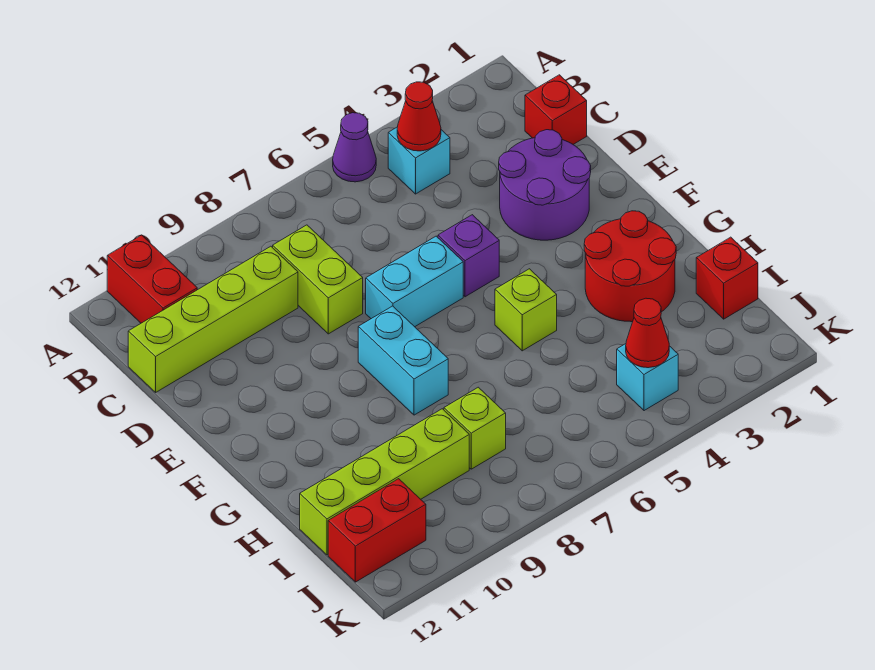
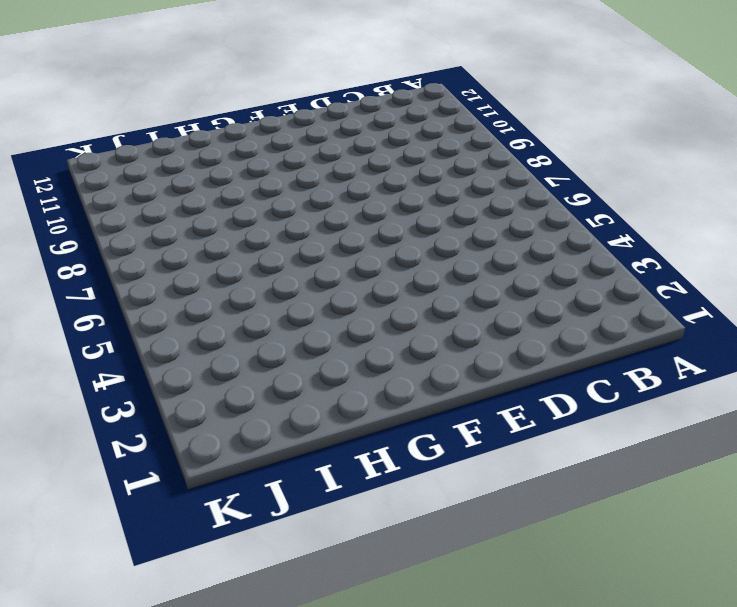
none -> purple 1x1 cone [333,113,376,182]
none -> red 1x2 brick [107,235,197,323]
none -> cyan 1x1 brick [388,127,450,194]

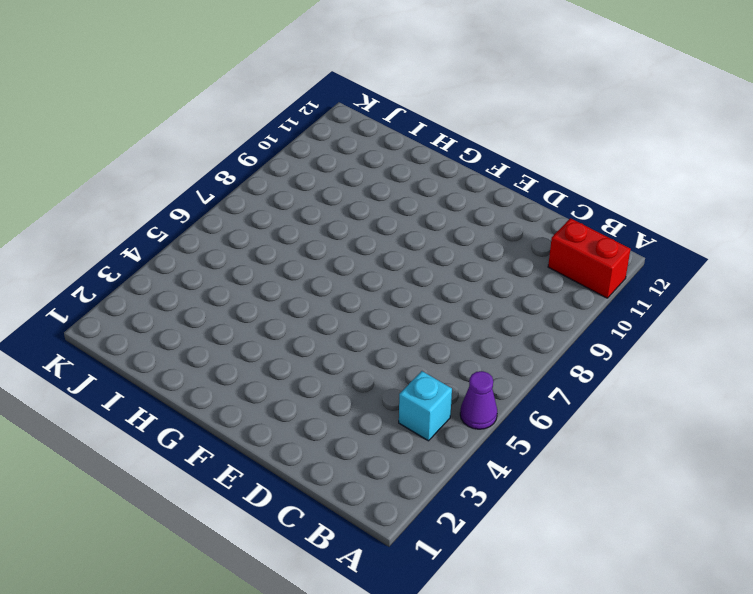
none -> red 1x1 brick [525,75,587,144]
none -> lime 1x2 brick [273,225,363,334]
none -> lime 1x4 brick [128,246,298,392]

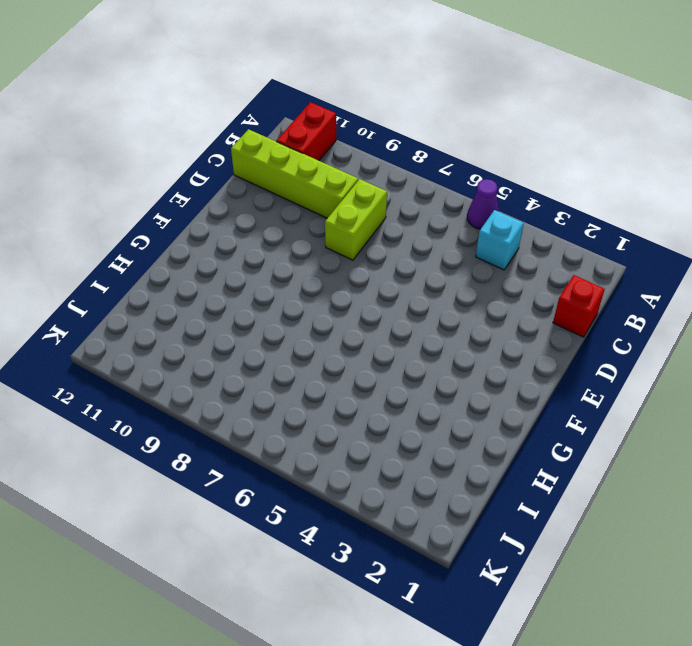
none -> purple 2x2 round brick [499,130,591,240]
none -> purple 1x1 brick [438,215,499,297]
none -> cyan 1x2 brick [366,236,463,327]

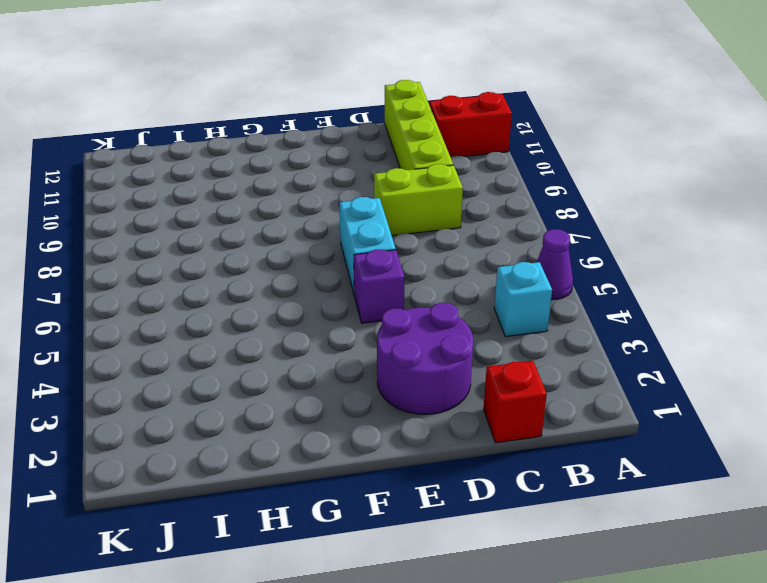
none -> cyan 1x2 brick [358,306,448,415]
none -> red 2x2 round brick [584,211,676,322]
none -> lime 1x1 brick [495,269,557,351]

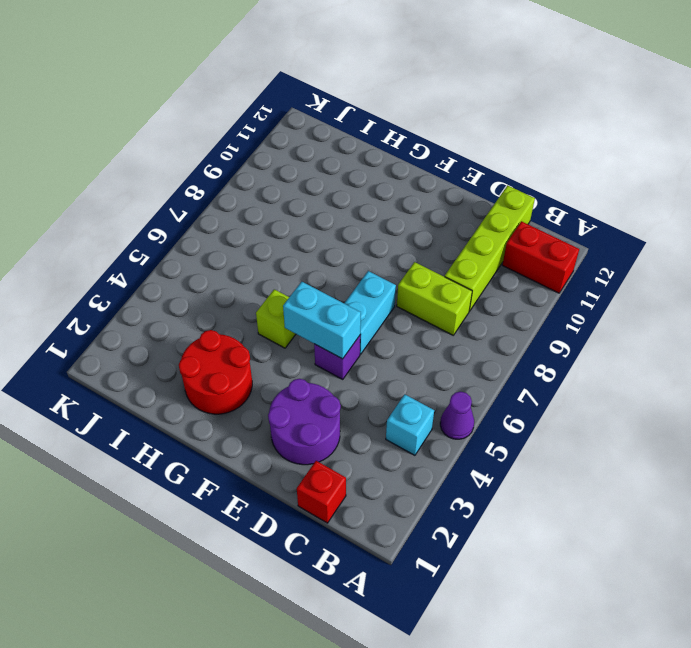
cyan 1x2 brick [283,282,361,359] -> cyan 1x2 brick moved to [358,306,448,415]
none -> red 1x1 brick [696,237,758,319]
none -> lime 1x1 brick [444,387,506,469]
none -> lime 1x4 brick [300,409,469,555]

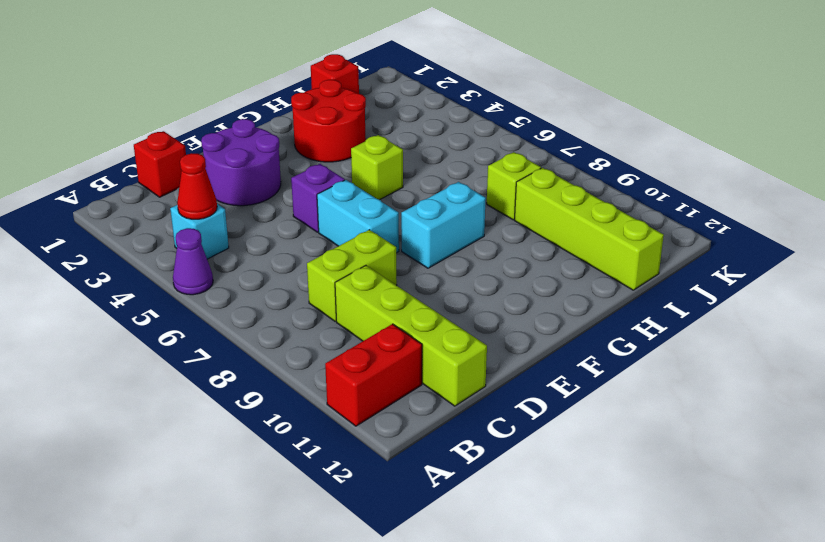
none -> cyan 1x1 brick [617,344,678,411]
none -> red 1x2 brick [328,479,426,582]
none -> red 1x1 cone [626,298,669,368]

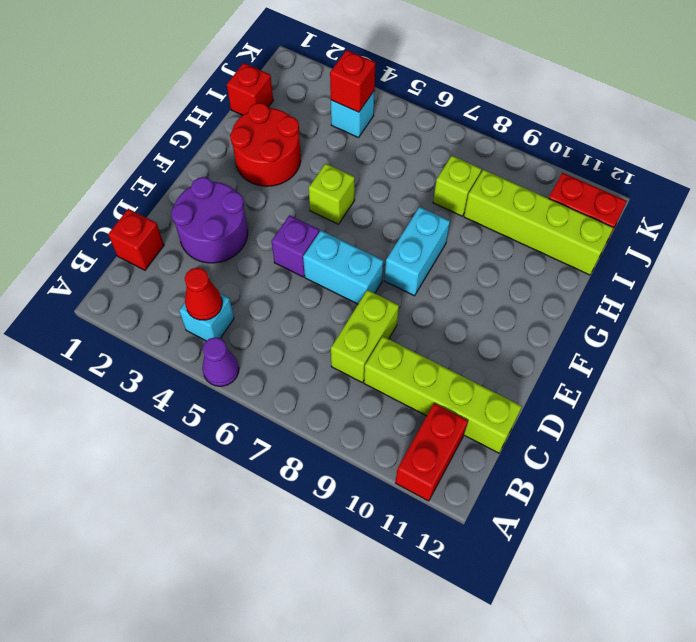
red 1x1 brick [330,50,376,112] -> red 1x1 cone [626,298,669,368]

